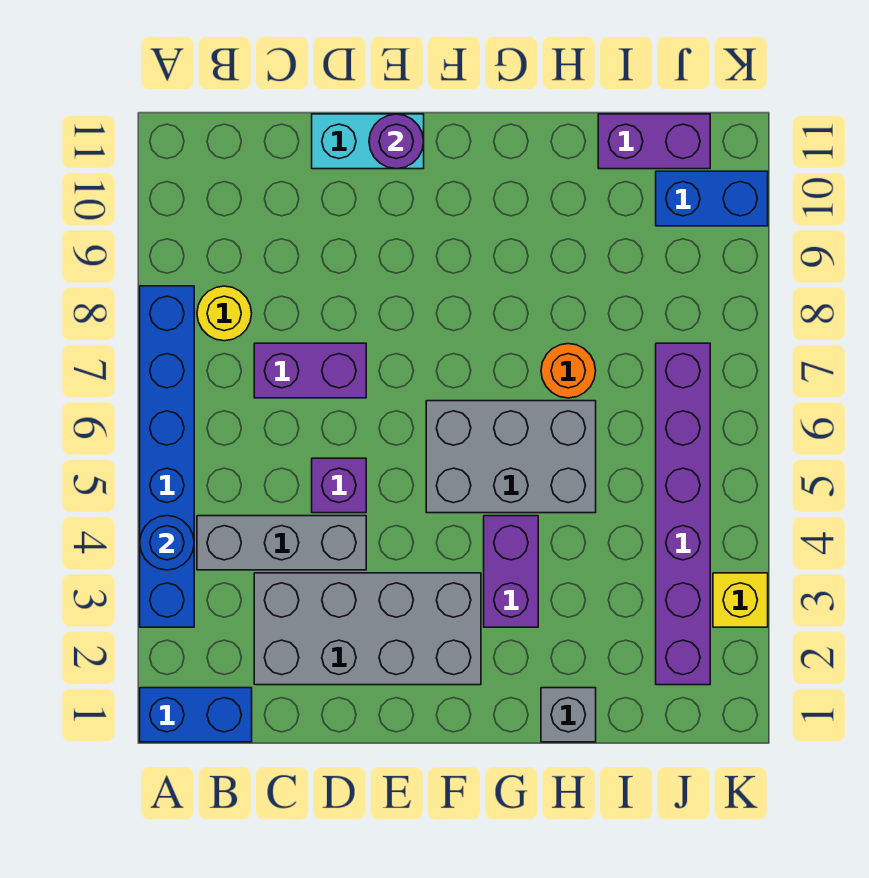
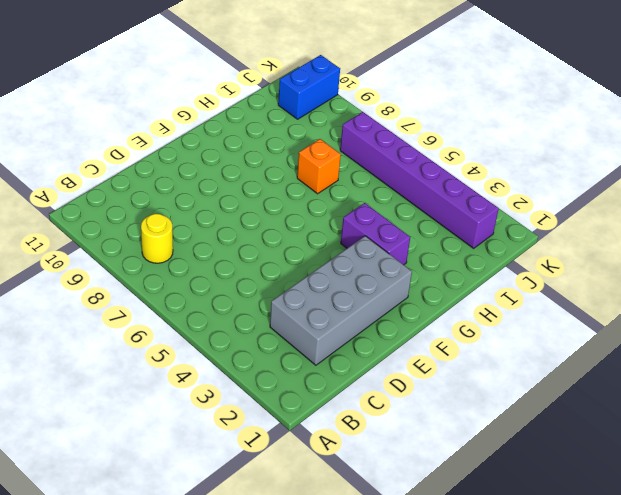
orange 1x1 brick [297,139,341,194] -> orange 1x1 round brick [541,344,596,398]
none -> blue 1x2 brick [140,688,252,742]
none -> blue 1x6 brick [140,286,194,627]
none -> grey 1x3 brick [197,516,366,570]

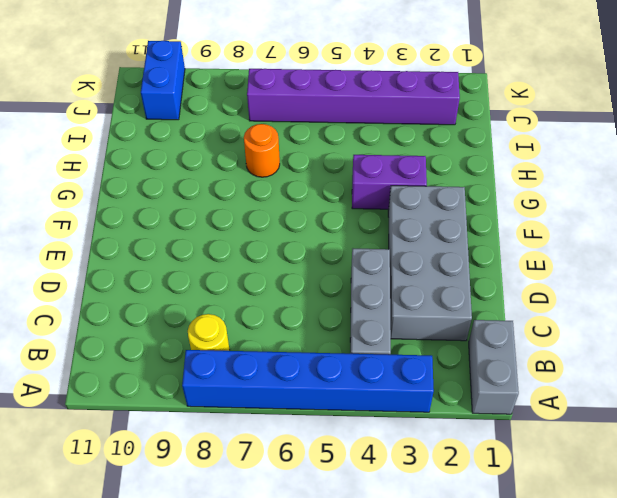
grey 1x2 brick [469,320,519,414] -> blue 1x2 brick [140,688,252,742]
none -> purple 1x2 brick [254,343,366,398]
none -> purple 1x1 brick [312,458,366,513]
none -> cyan 1x2 brick [312,114,424,169]

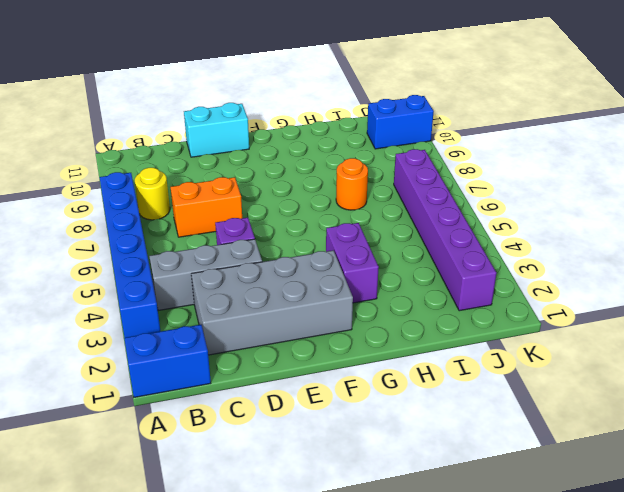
orange 1x2 brick [171,177,242,237] -> purple 1x2 brick [254,343,366,398]
none -> grey 2x3 brick [426,401,596,513]
none -> grey 1x1 brick [541,688,596,742]
none -> purple 1x2 brick [598,114,710,169]

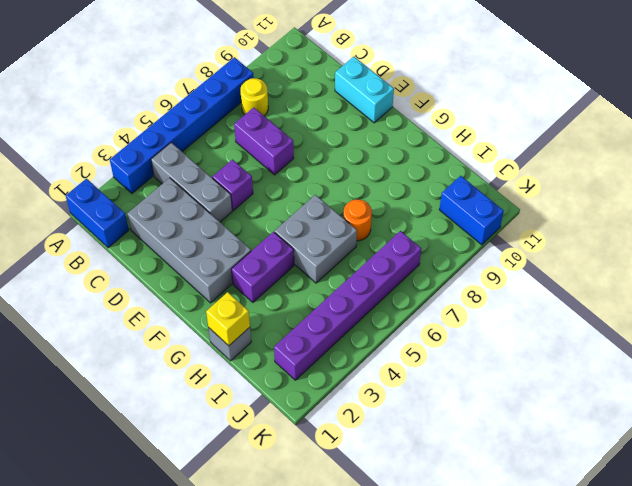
grey 2x2 brick [274,195,357,283] -> grey 2x3 brick [426,401,596,513]
yellow 1x1 brick [206,292,250,346] -> yellow 1x1 brick moved to [713,573,768,627]
none -> purple 1x2 brick [598,114,710,169]
none -> blue 1x1 round brick [140,516,194,570]
none -> purple 1x1 round brick [369,114,424,169]

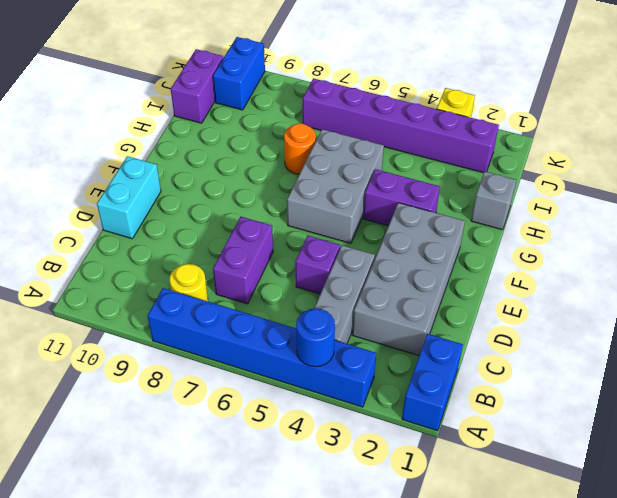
none -> purple 1x1 round brick [369,114,424,169]

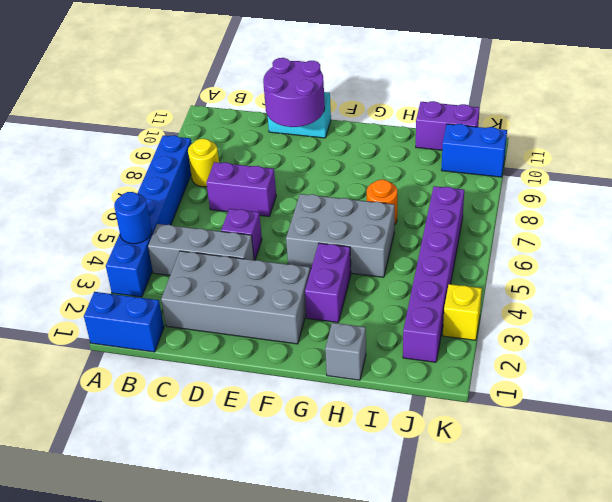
purple 2x2 round brick [263,58,325,127] -> purple 1x1 round brick [369,114,424,169]

